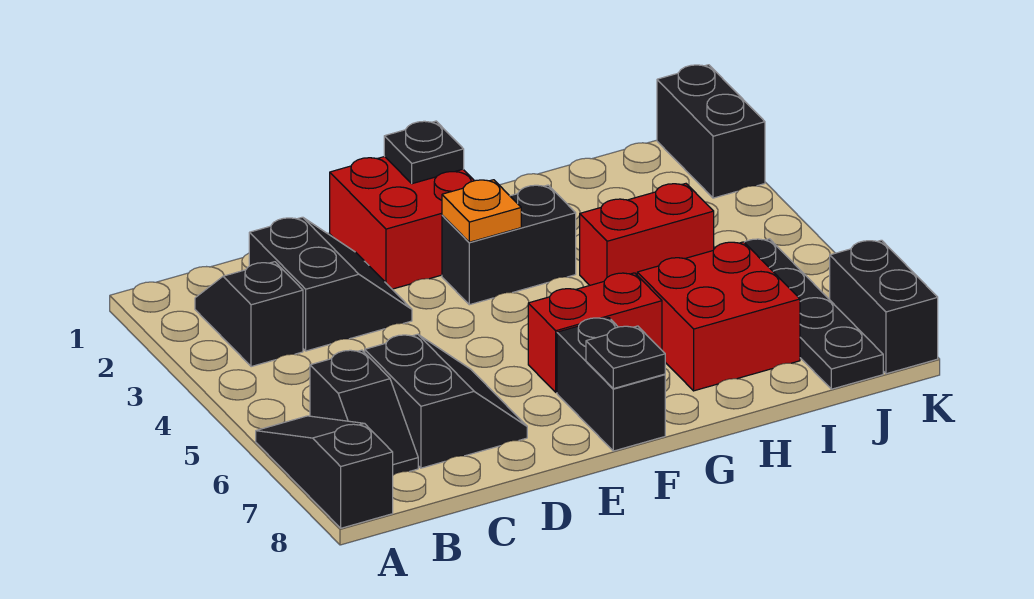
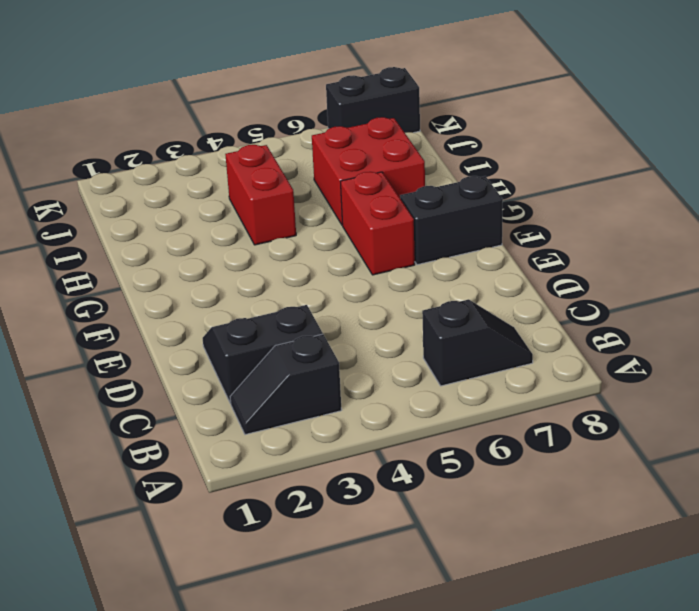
none -> black 1x3 slope [256,416,393,528]
none -> black 2x2 slope [365,334,527,468]
none -> red 2x2 brick [330,157,474,289]

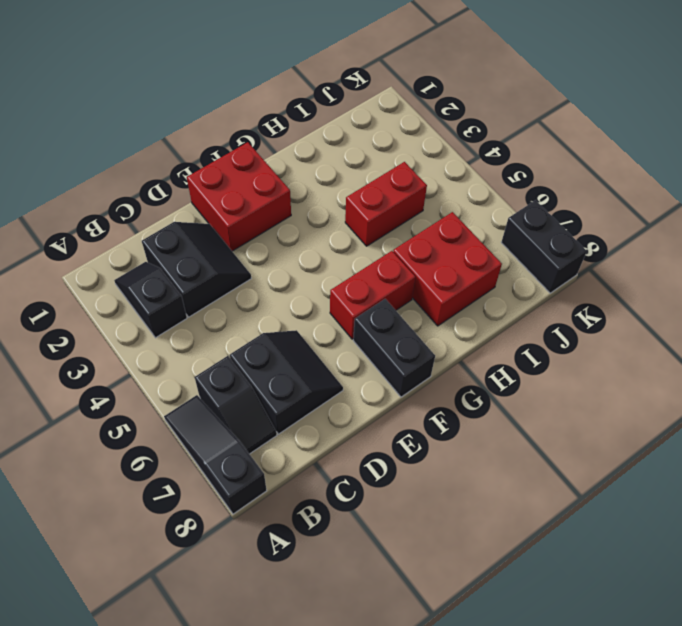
none -> black 1x2 brick [442,185,576,305]
none -> black 1x4 plate [744,239,883,389]
none -> black 1x2 brick [657,65,765,198]

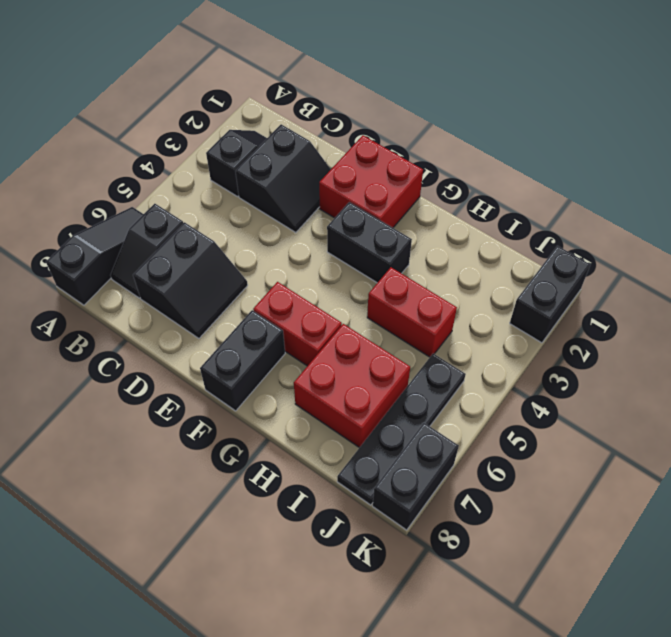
none -> black 1x1 plate [384,121,464,184]
none -> orange 1x1 plate [442,180,521,242]
none -> black 1x1 plate [586,326,665,389]

